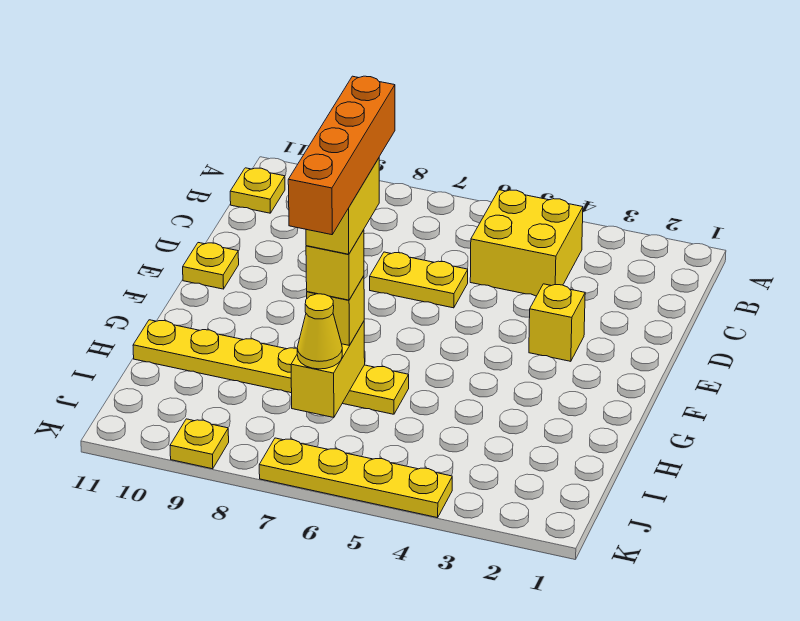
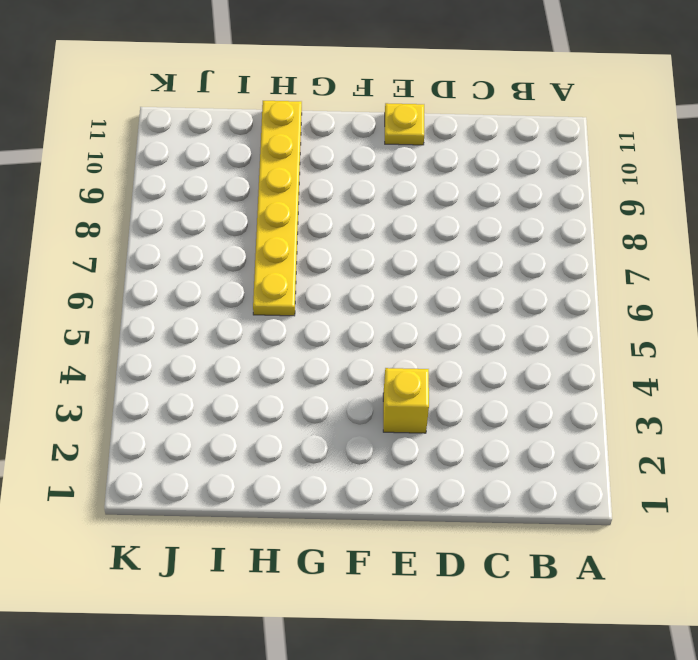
none -> yellow 2x2 brick [470,190,583,296]
none -> yellow 1x1 plate [230,168,285,213]
none -> yellow 1x2 plate [370,252,468,308]

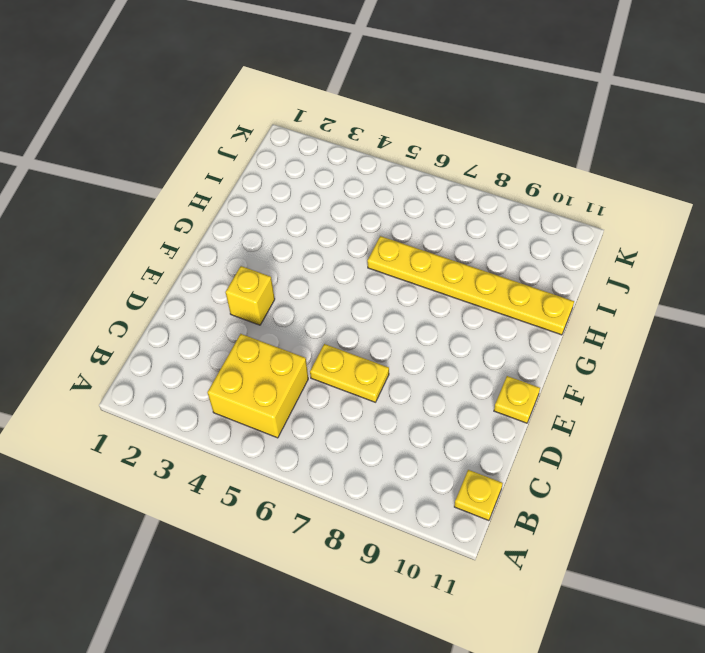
none -> yellow 1x4 plate [259,438,452,518]
none -> yellow 1x1 plate [170,419,229,469]
none -> yellow 1x2 brick [291,322,365,418]

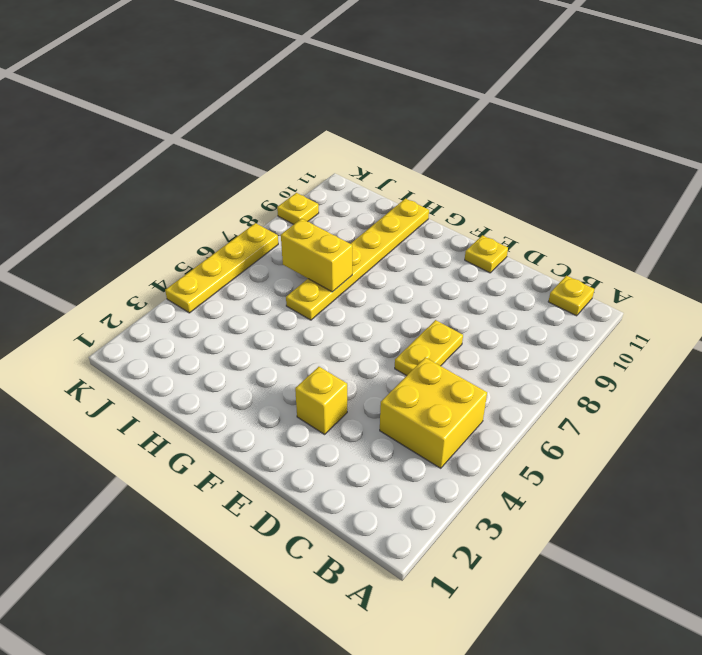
none -> yellow 1x1 brick [307,276,364,345]
none -> yellow 1x1 cone [297,294,342,369]
none -> yellow 1x1 brick [306,230,364,300]

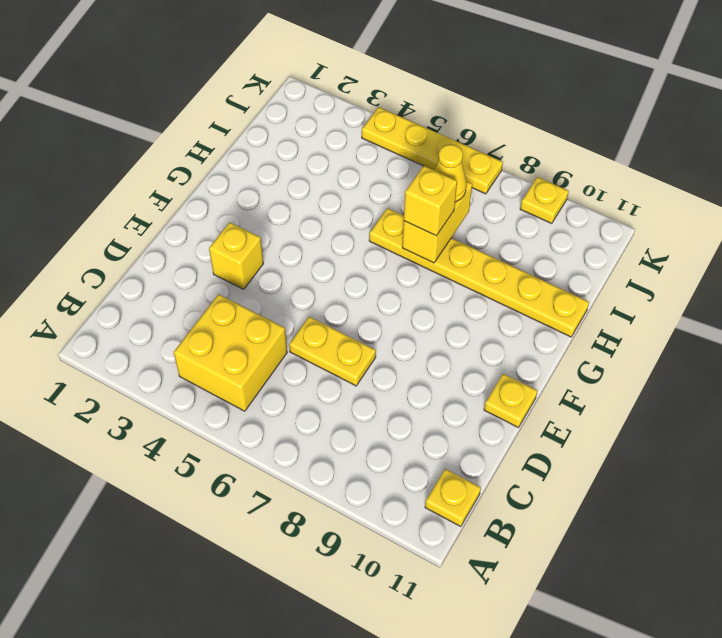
none -> yellow 1x1 brick [306,230,364,300]
none -> yellow 1x2 brick [306,158,379,254]
none -> orange 1x4 brick [288,76,395,235]

